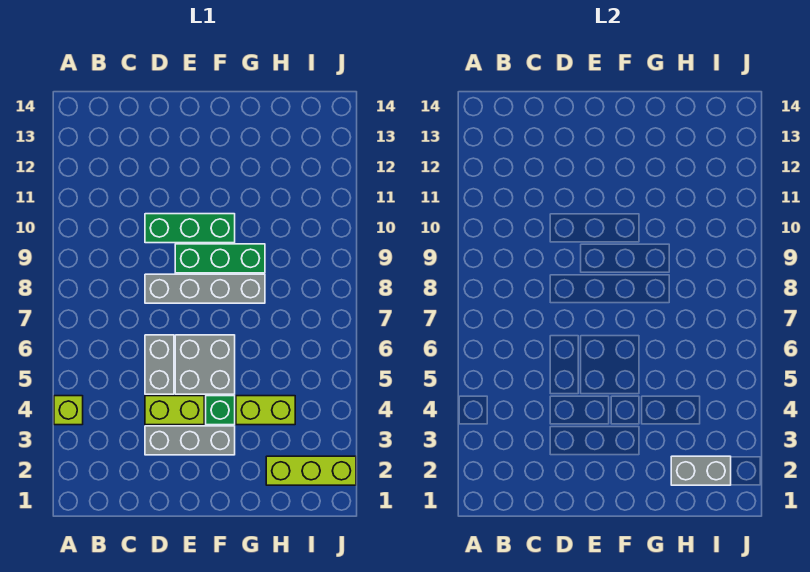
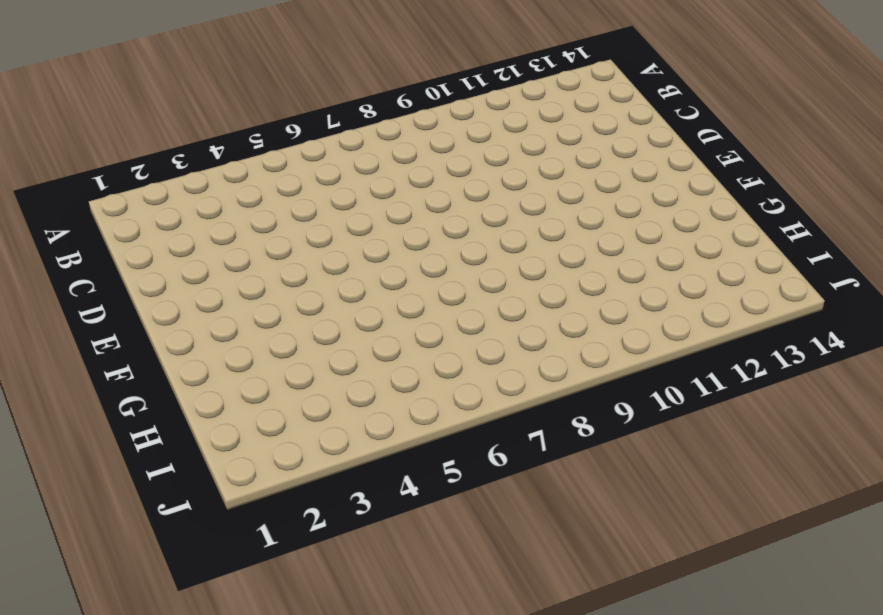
none -> lime 1x1 brick [54,396,83,425]
none -> grey 1x3 brick [145,426,235,455]
none -> lime 1x2 brick [145,396,204,425]

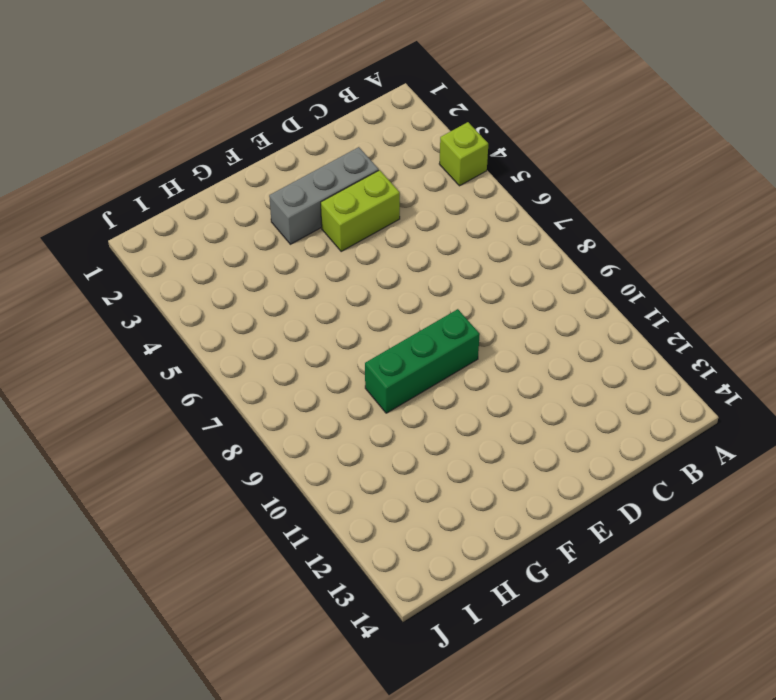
none -> grey 1x2 brick [145,335,174,394]
none -> grey 1x4 brick [145,274,265,303]
none -> green 1x3 brick [145,214,235,243]

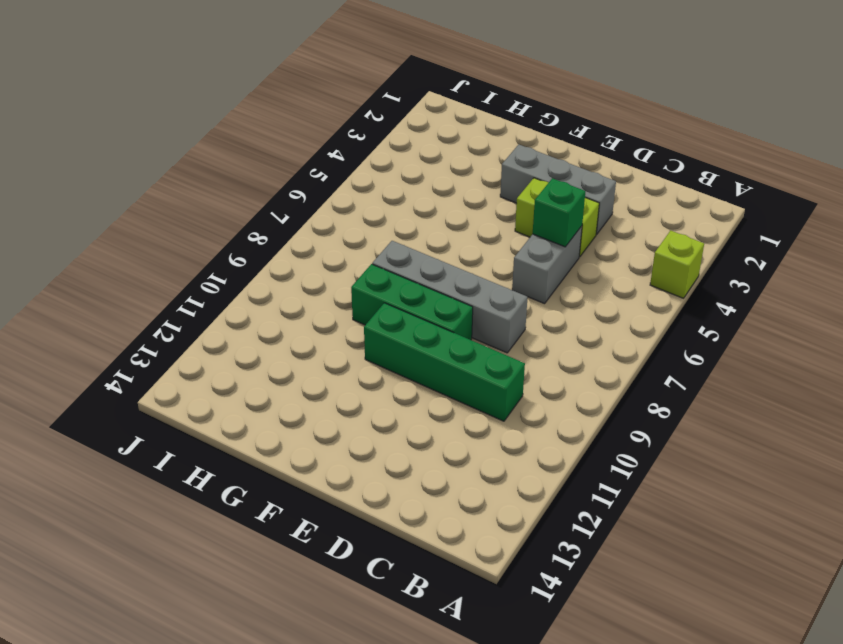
green 1x4 brick [364,303,525,421] -> green 1x3 brick [145,214,235,243]
green 1x1 brick [533,178,585,247] -> green 1x1 brick moved to [206,396,235,425]
none -> grey 2x2 brick [175,335,235,394]
none -> lime 1x2 brick [236,396,295,425]
none -> lime 1x3 brick [266,456,356,485]

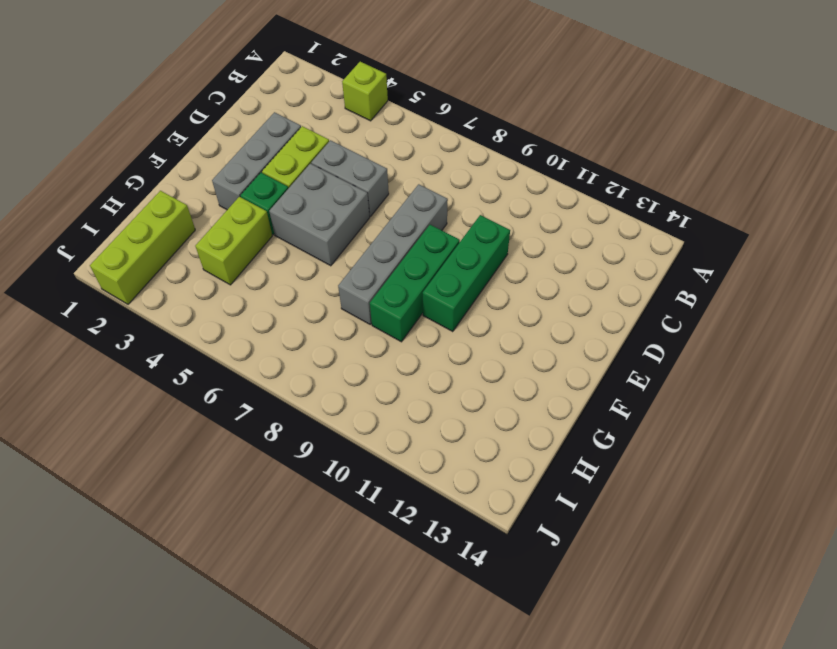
none -> grey 1x2 brick [671,456,731,485]

